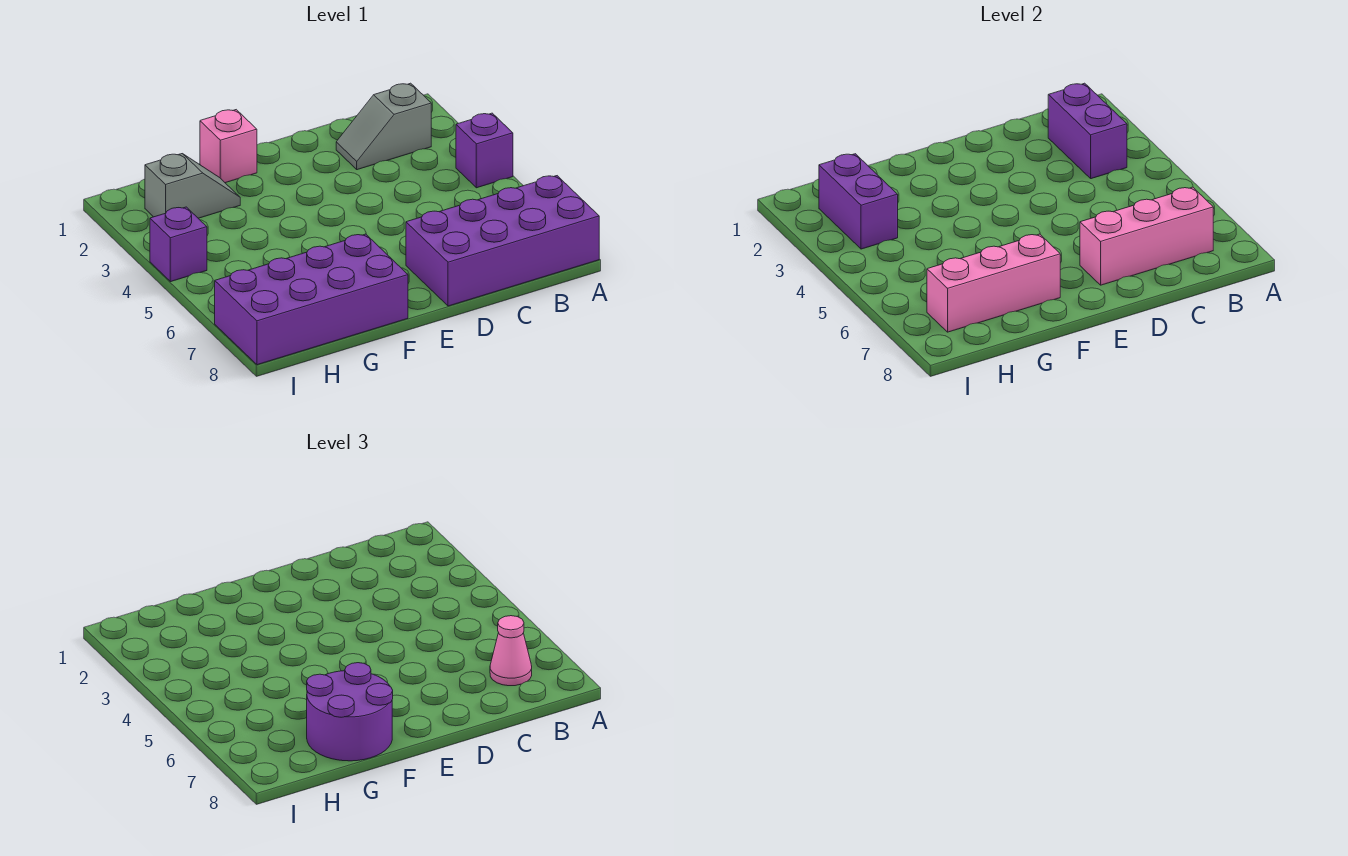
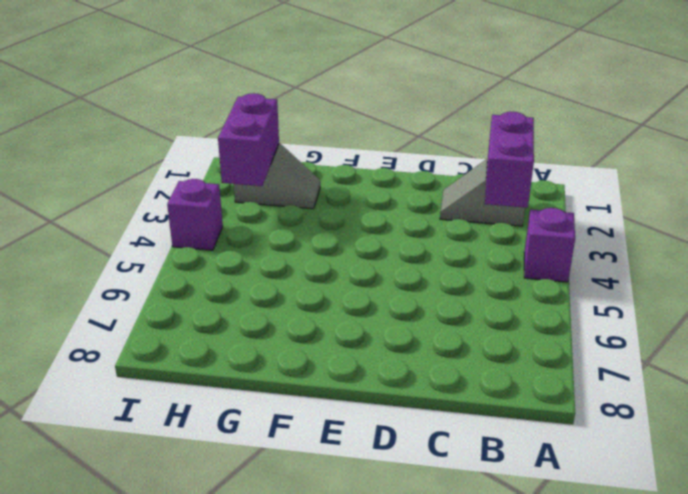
none -> purple 2x4 brick [406,176,599,306]
none -> pink 1x1 brick [200,110,257,183]
none -> purple 2x4 brick [215,234,408,365]

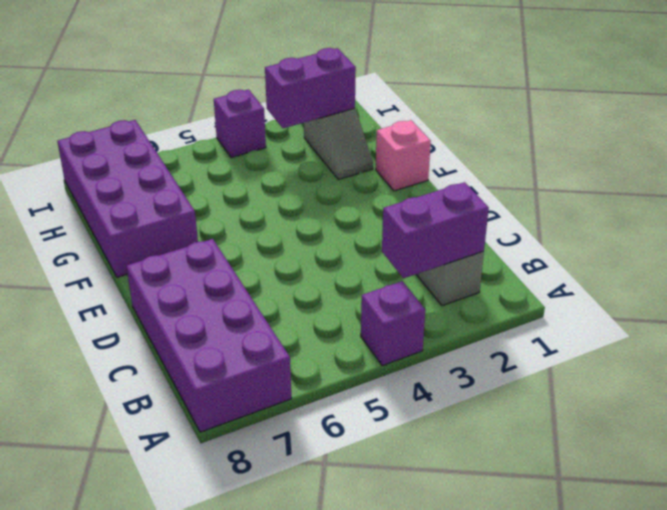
none -> pink 1x3 brick [1080,187,1213,285]
none -> pink 1x3 brick [927,234,1060,332]
none -> pink 1x1 cone [490,616,532,686]

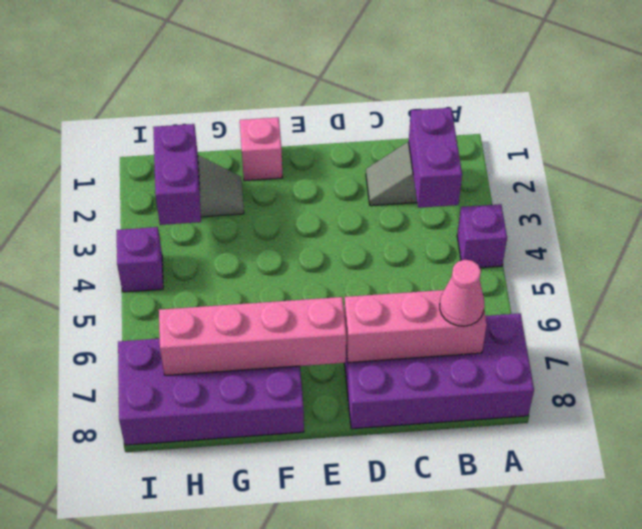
pink 1x4 brick [159,297,346,375] -> pink 1x3 brick [927,234,1060,332]
none -> purple 2x2 round brick [307,663,393,761]

